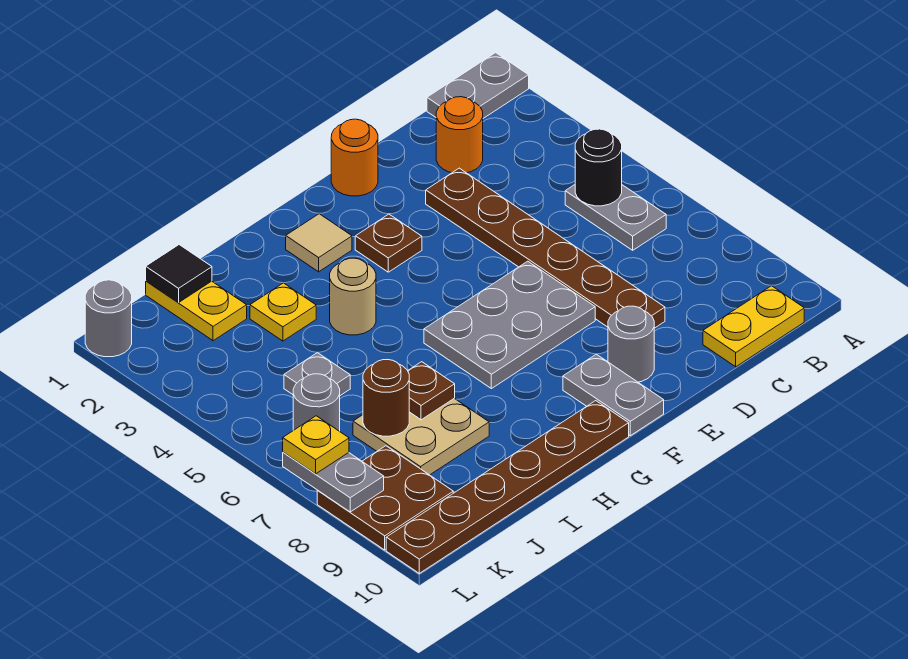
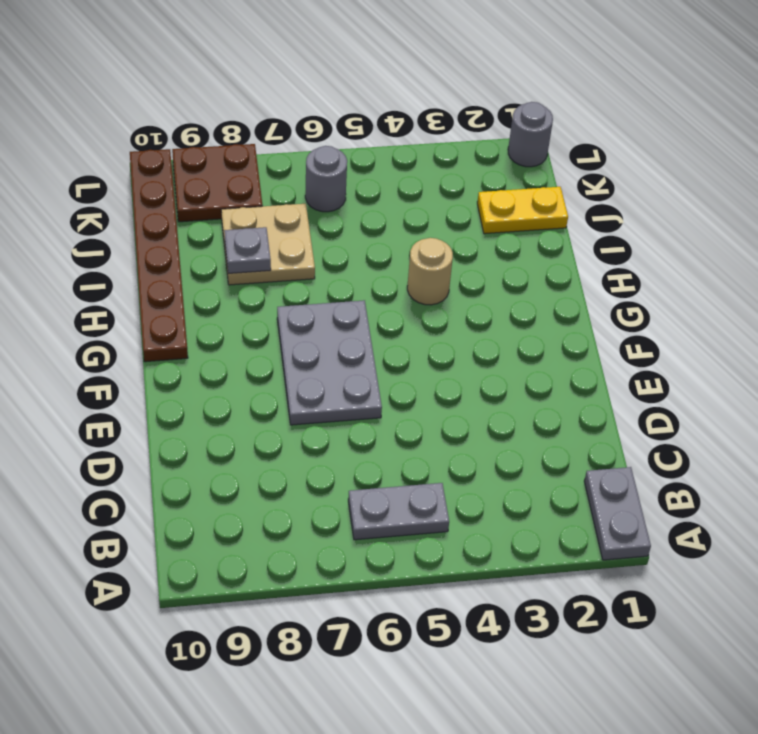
grey 1x1 plate [224,227,271,273] -> grey 1x1 plate moved to [284,353,350,396]
none -> yellow 1x2 plate [703,286,804,367]
none -> orange 1x1 round brick [436,97,483,173]
none -> brown 1x6 plate [426,168,665,328]

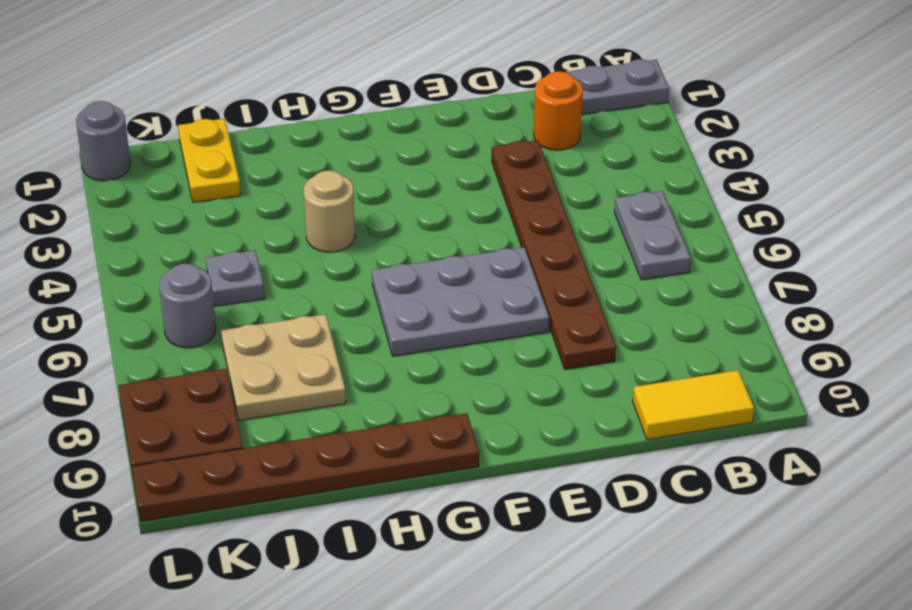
yellow 1x2 tile [633,370,754,440] -> yellow 1x2 plate [703,286,804,367]
none -> orange 1x1 round brick [331,119,378,196]
none -> grey 1x1 round brick [608,306,654,382]
none -> brown 1x1 plate [355,214,422,272]

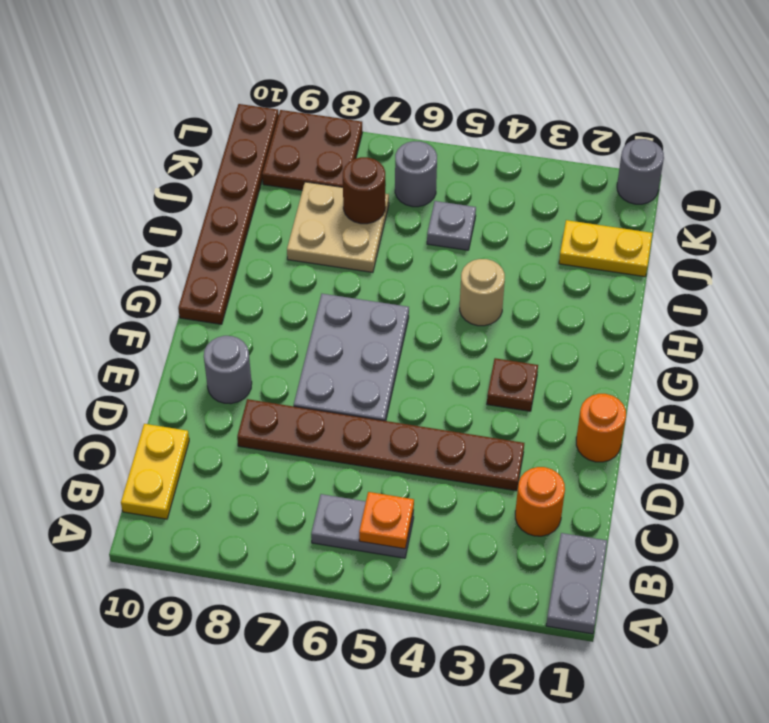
orange 1x1 plate [359,492,414,549] -> black 1x1 round brick [575,129,622,206]
none -> grey 1x2 plate [563,354,664,436]
none -> tan 1x1 tile [286,214,352,272]
none -> yellow 1x1 plate [250,283,316,341]

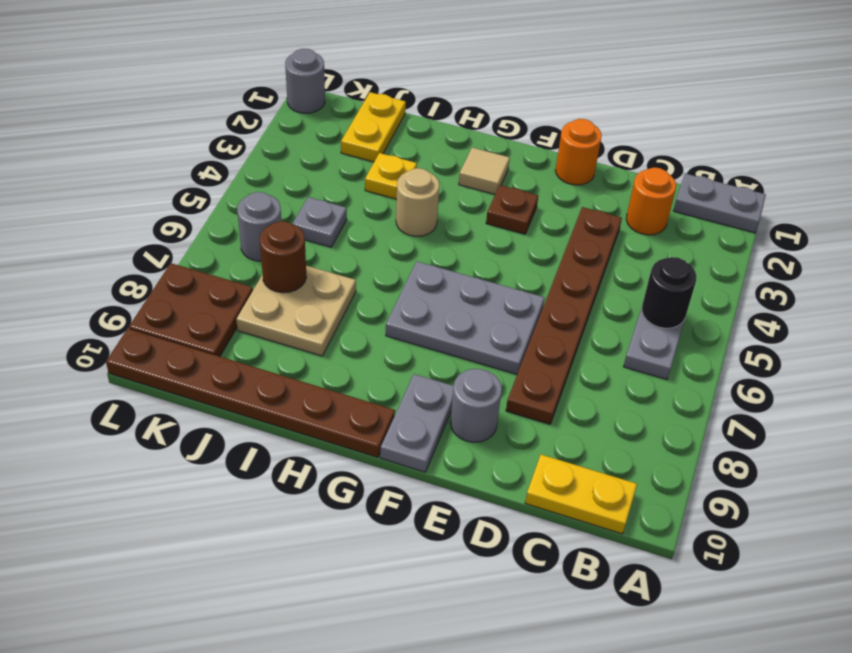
none -> brown 1x1 plate [408,362,455,420]
none -> black 1x1 tile [146,245,212,303]
none -> grey 1x2 plate [283,452,384,512]

